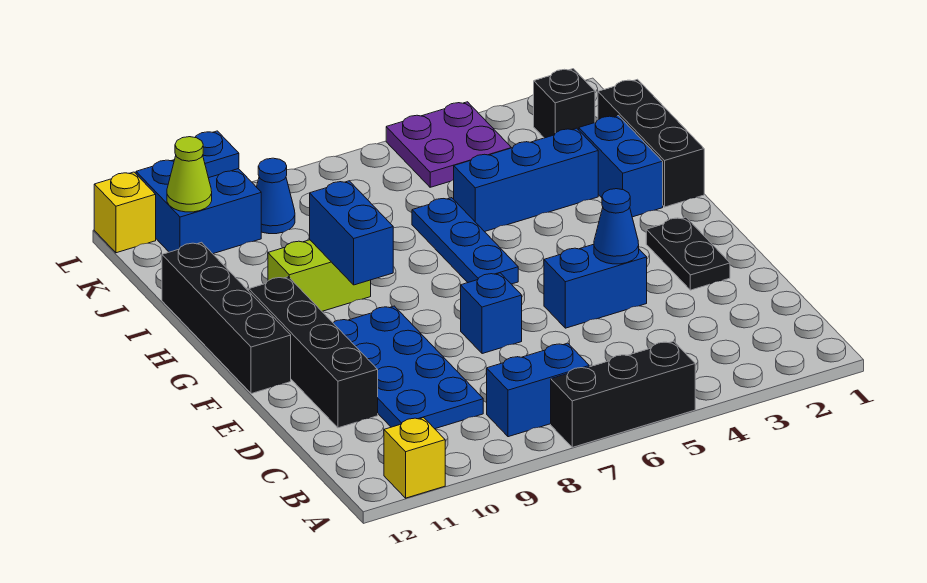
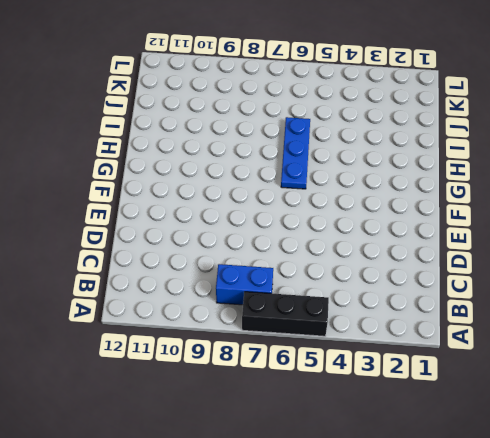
none -> yellow 1x1 brick [384,418,445,498]
none -> blue 2x4 plate [333,306,483,429]
none -> black 1x4 brick [249,277,378,428]

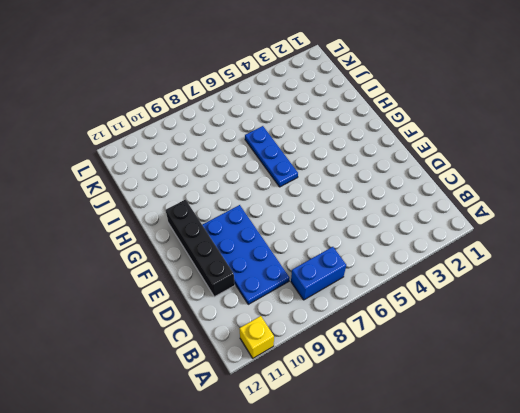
none -> black 1x3 brick [551,341,695,447]
none -> black 1x2 plate [646,217,730,290]
none -> blue 1x2 brick [544,244,647,328]

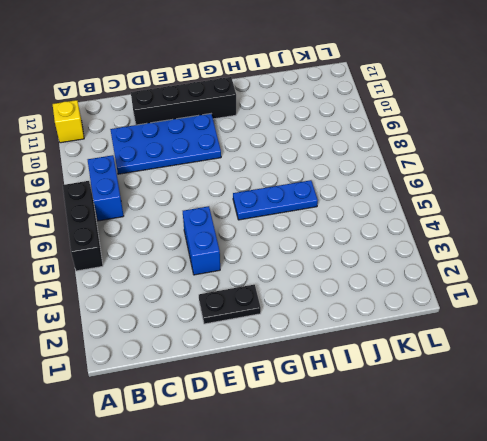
none -> blue 1x1 brick [461,273,522,354]
none -> black 1x4 brick [162,242,291,394]
none -> black 1x3 brick [598,79,704,207]

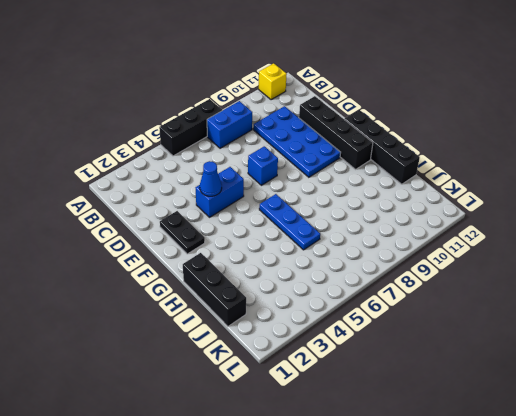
none -> blue 1x2 brick [579,116,663,217]
none -> lime 1x2 brick [268,240,371,311]
none -> blue 1x3 brick [454,128,598,232]

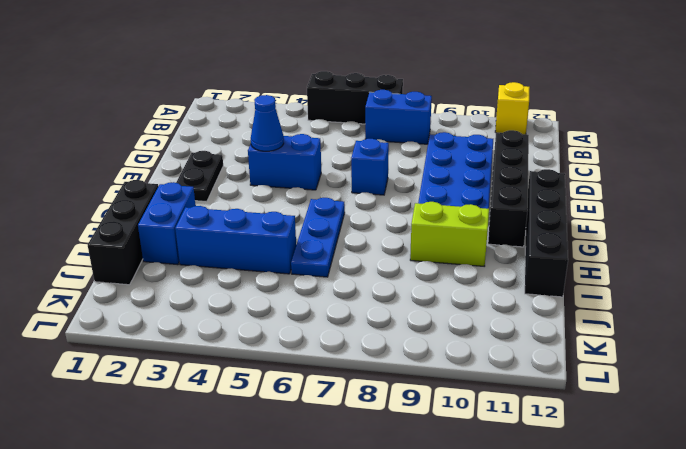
none -> black 1x1 brick [534,69,595,138]
none -> purple 2x2 plate [386,102,511,187]
none -> blue 1x1 cone [257,158,295,234]

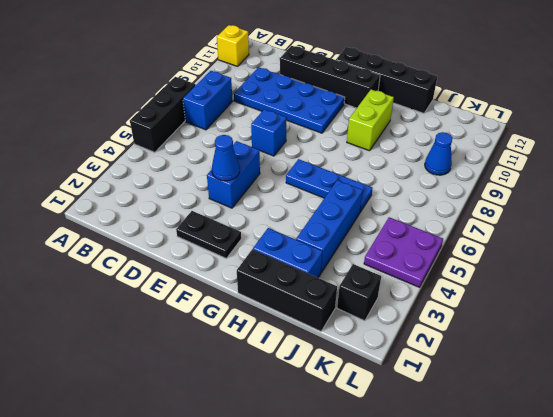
none -> blue 2x2 brick [136,160,261,254]
none -> yellow 1x1 brick [94,172,156,253]
none -> blue 1x2 brick [310,181,393,285]

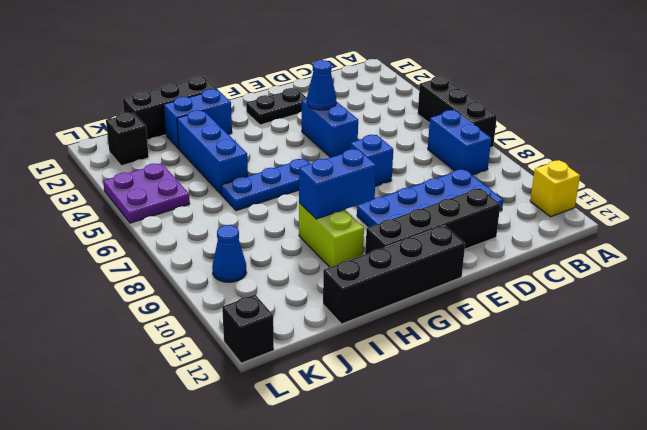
black 1x1 brick [222,295,274,363] -> yellow 1x1 brick [94,172,156,253]
none -> blue 2x2 brick [136,160,261,254]
none -> lime 1x1 cone [167,137,212,212]
none -> blue 1x1 plate [195,131,239,178]

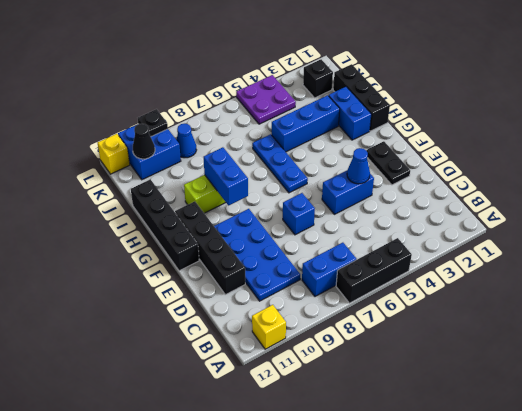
black 1x1 cone [133,124,155,159] -> lime 1x1 cone [167,137,212,212]
black 1x1 plate [138,109,168,137] -> blue 1x1 plate [195,131,239,178]

